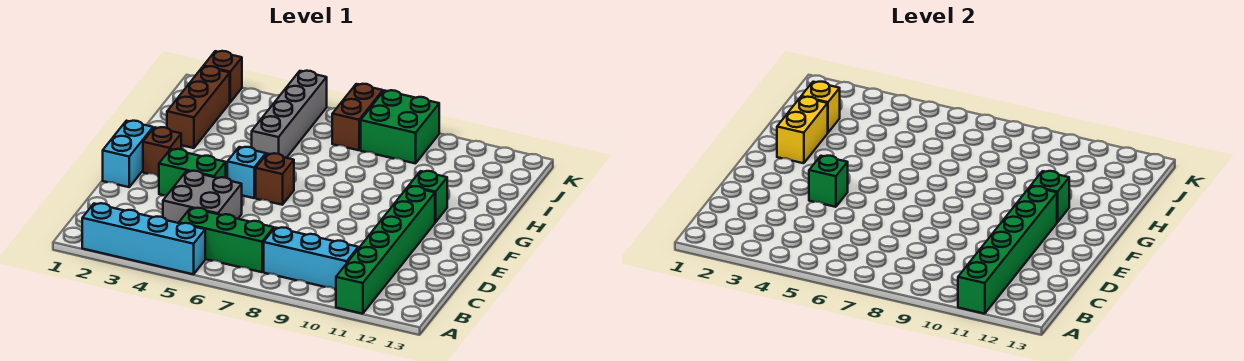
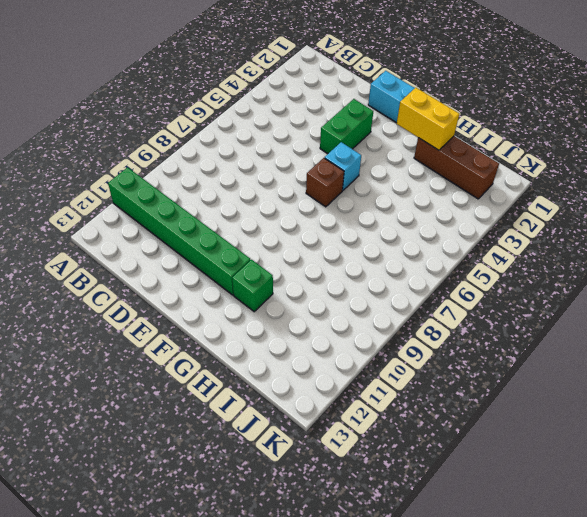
none -> cyan 1x4 brick [82,203,205,274]
none -> green 1x3 brick [179,208,274,272]
none -> cyan 1x3 brick [264,227,358,289]

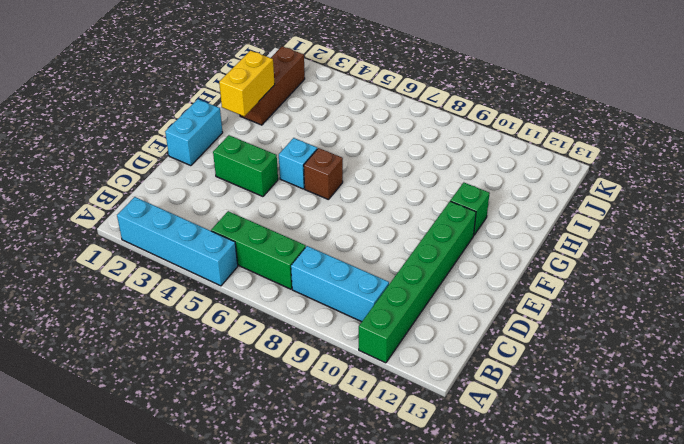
none -> grey 2x2 brick [163,171,242,223]
none -> brown 1x1 brick [143,127,181,176]
none -> grey 1x4 brick [251,71,327,158]

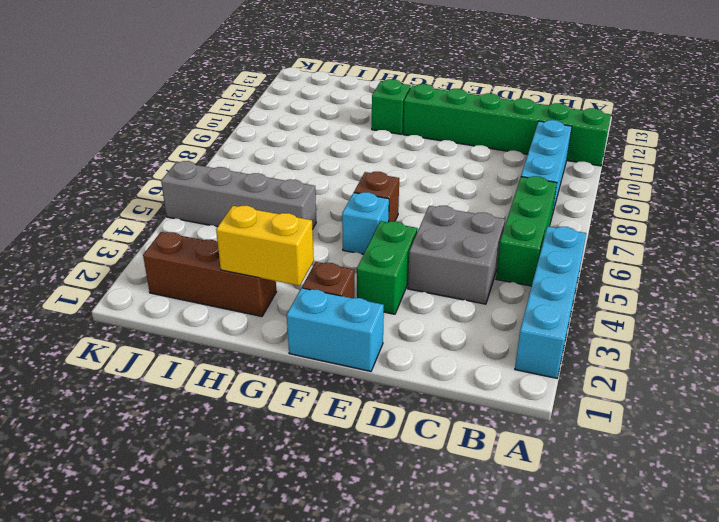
none -> brown 1x2 brick [332,84,383,150]
none -> green 2x2 brick [361,90,439,164]
none -> brown 1x1 brick [204,51,242,102]

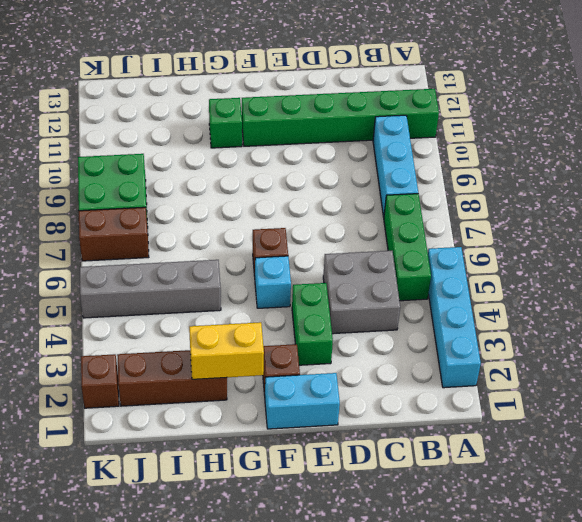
none -> green 1x6 brick [958,186,1057,314]
none -> green 1x1 brick [809,156,848,207]
none -> green 1x1 brick [1031,171,1069,222]

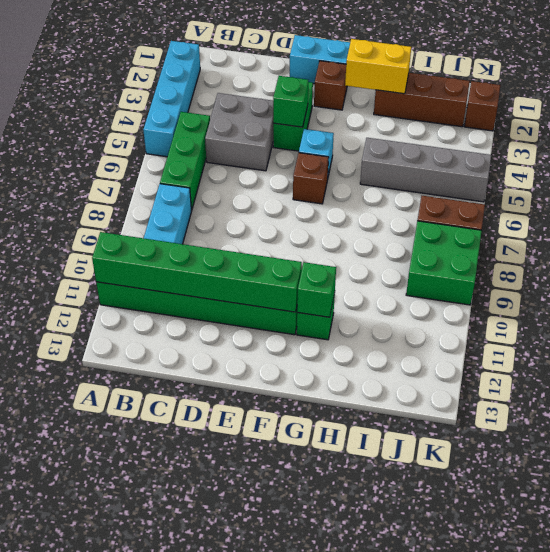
none -> yellow 1x1 brick [801,82,840,132]

